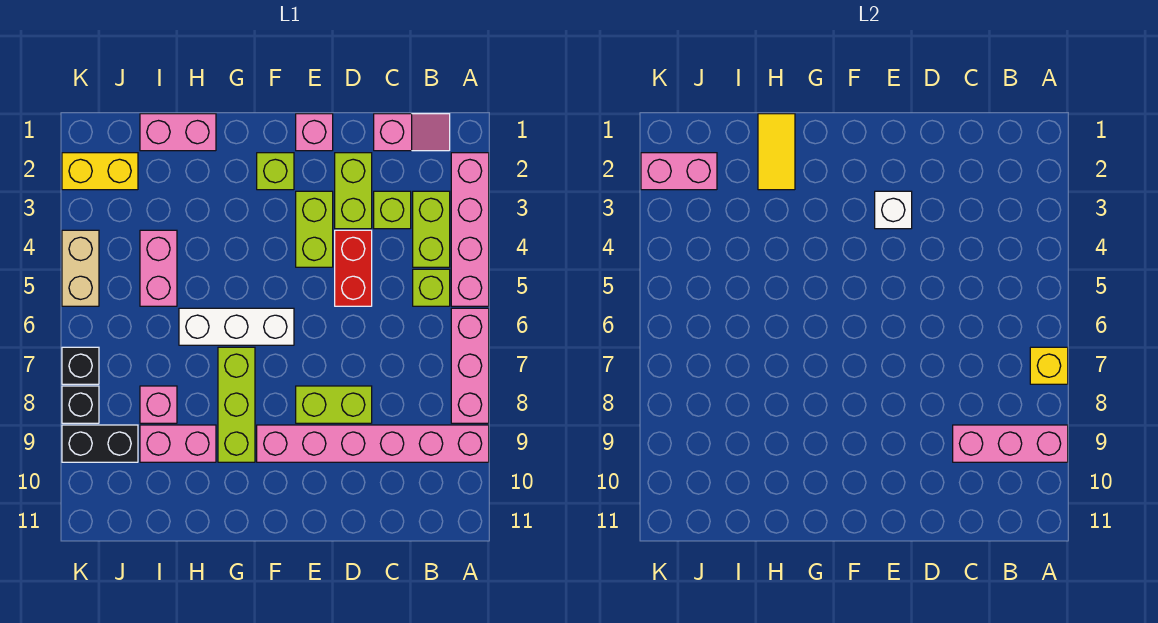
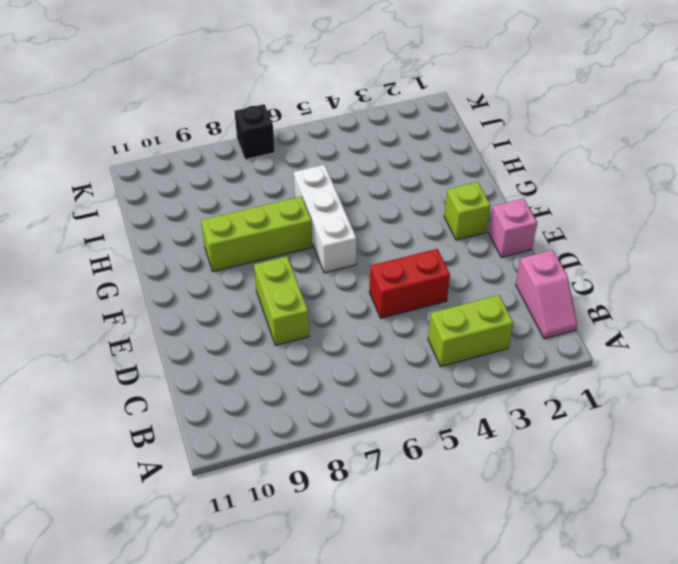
none -> pink 1x4 brick [451,153,489,306]
none -> pink 1x3 brick [451,308,489,423]
none -> pink 1x6 brick [257,425,489,462]

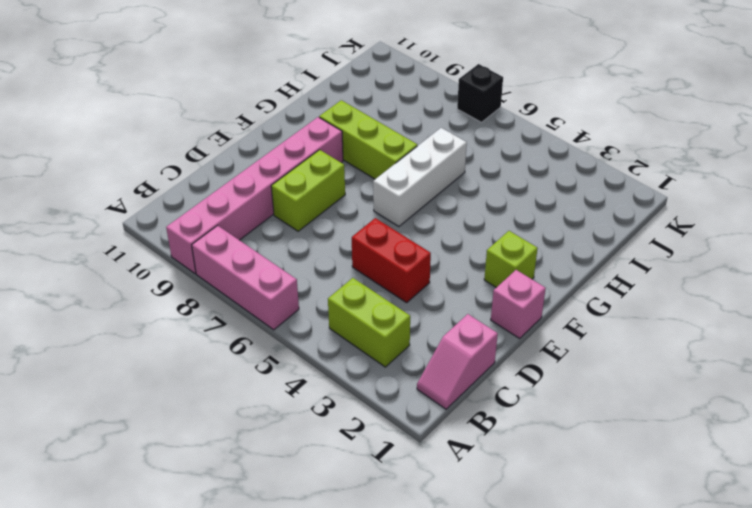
none -> pink 1x4 brick [451,153,489,306]
none -> lime 1x1 brick [413,269,450,306]
none -> lime 1x1 brick [374,191,411,229]

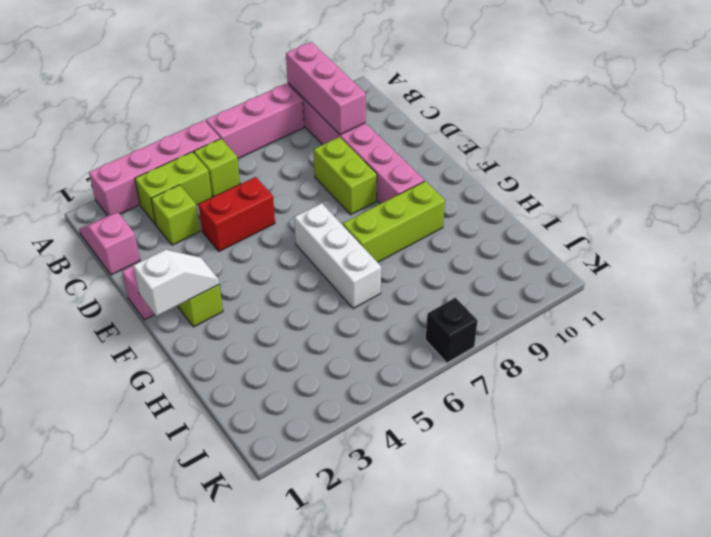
white 1x2 slope [133,249,219,316] -> none
none -> lime 1x2 brick [335,153,372,229]
none -> lime 1x2 brick [296,191,333,267]
none -> pink 1x2 brick [140,114,216,151]

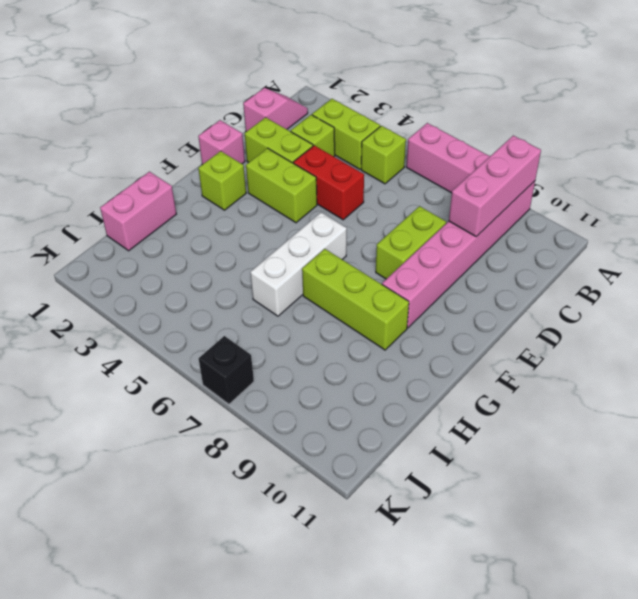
none -> pink 1x4 brick [451,153,489,306]
none -> pink 1x2 brick [140,425,216,462]
none -> pink 1x2 brick [140,230,177,306]

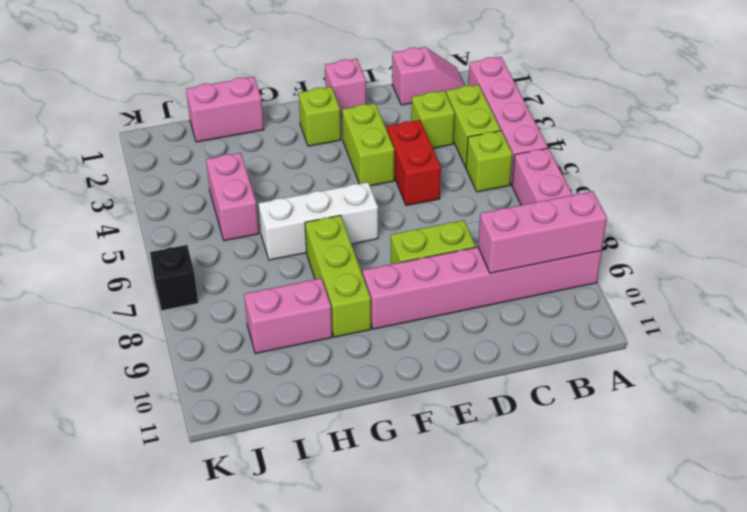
none -> lime 1x2 brick [335,153,372,229]
none -> pink 1x1 brick [140,386,177,423]
none -> yellow 1x2 brick [62,153,138,190]

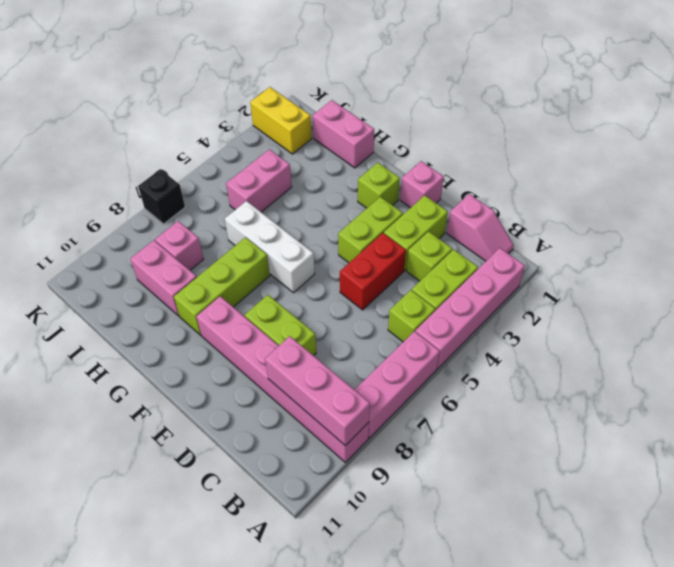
none -> black 1x2 brick [62,425,138,462]
none -> tan 1x2 brick [62,230,99,306]
none -> black 1x1 brick [62,386,99,423]

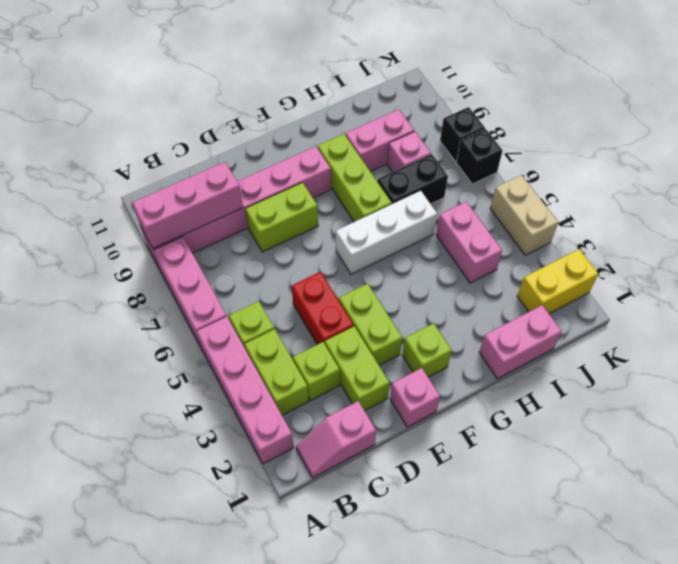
black 1x2 brick [377,154,448,204] -> black 1x2 brick moved to [62,425,138,462]
none -> yellow 1x1 brick [1030,347,1068,384]
none -> white 1x1 brick [875,191,912,229]
none -> yellow 1x2 tile [758,114,795,190]

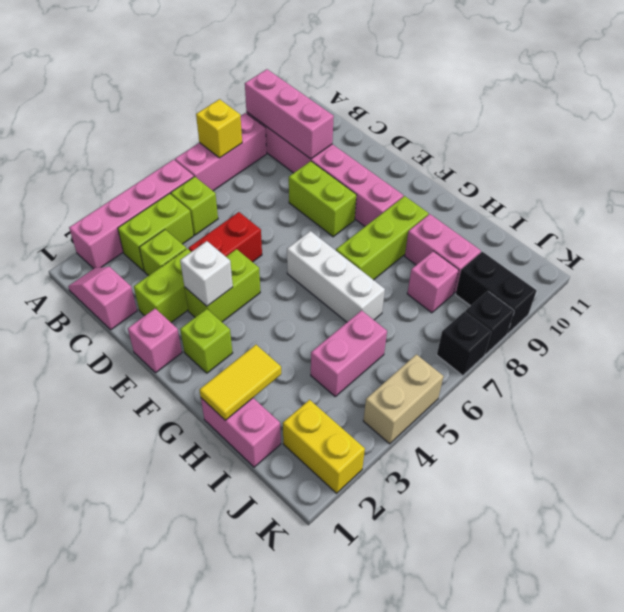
none -> pink 1x2 brick [641,153,717,190]

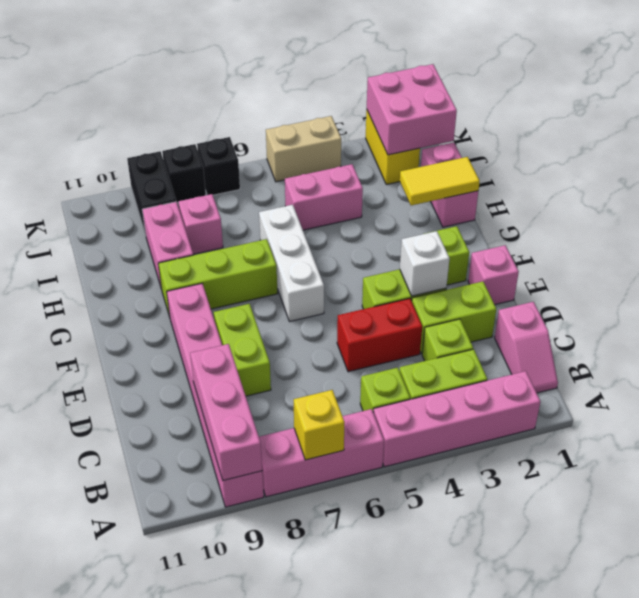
pink 2x2 brick [367,64,457,155] -> pink 1x2 brick [641,153,717,190]

